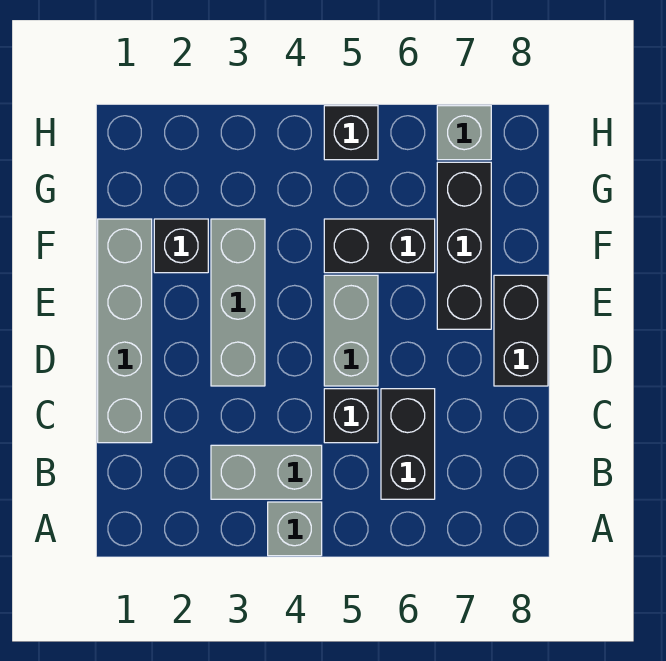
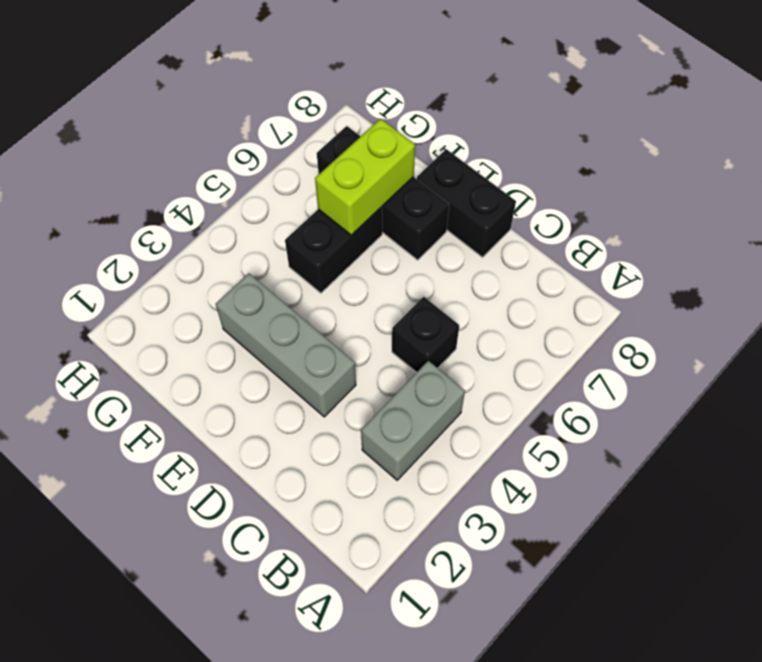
lime 1x2 brick [315,119,415,235] -> none
none -> grey 1x1 brick [268,502,322,556]
none -> black 1x2 brick [381,389,435,499]
none -> grey 1x4 brick [98,219,152,443]

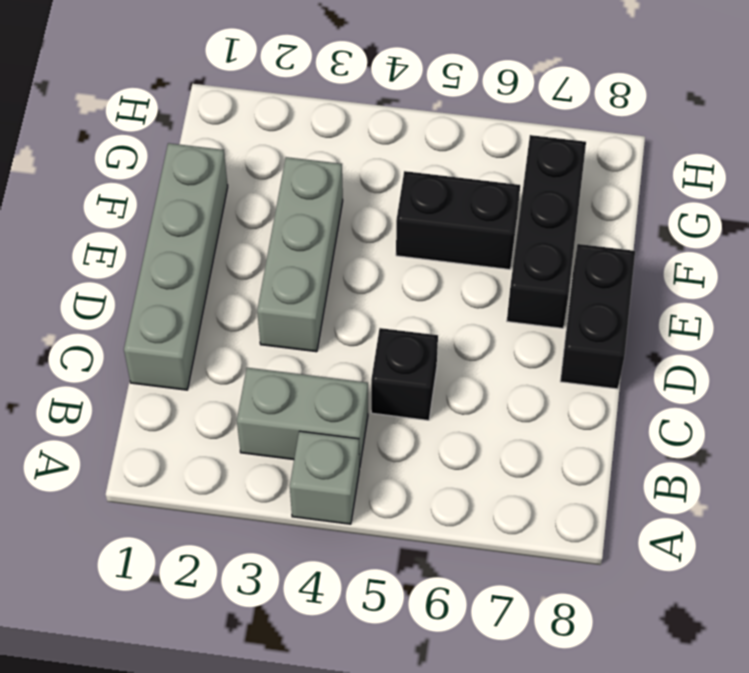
none -> black 1x2 brick [381,389,435,499]
none -> grey 1x2 brick [324,275,378,386]
none -> black 1x1 brick [154,219,208,273]

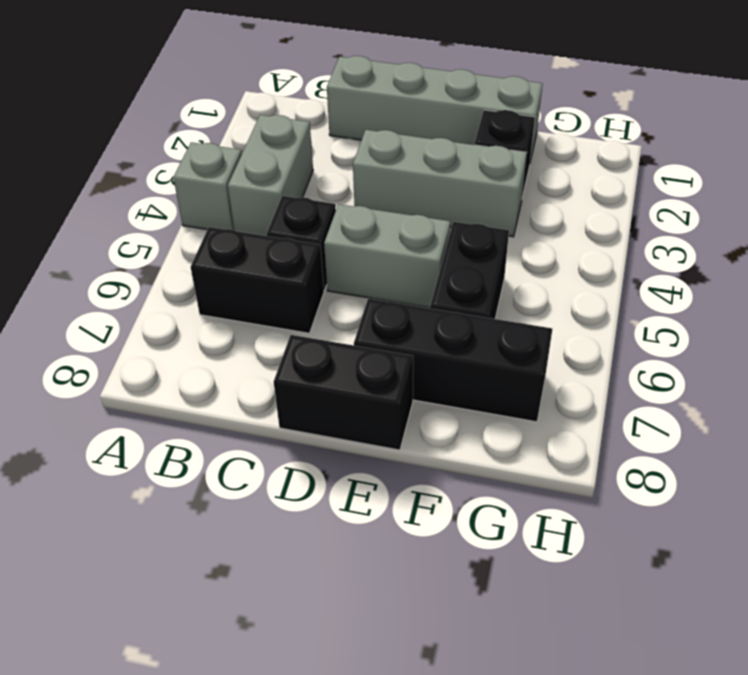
none -> black 1x1 brick [324,106,378,160]
none -> grey 1x1 brick [437,106,491,160]

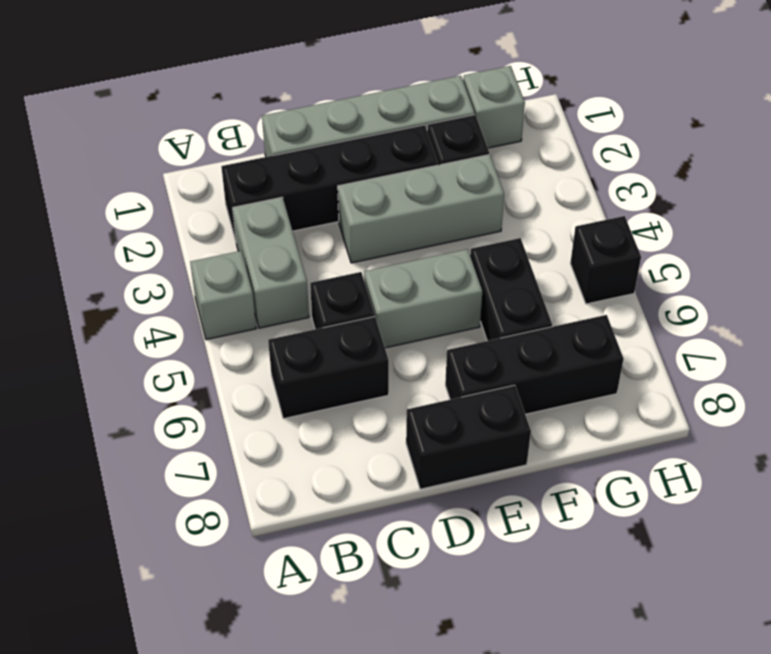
black 1x4 brick [221,125,438,241] -> none
grey 1x1 brick [463,66,525,148] -> grey 1x1 brick moved to [437,106,491,160]

